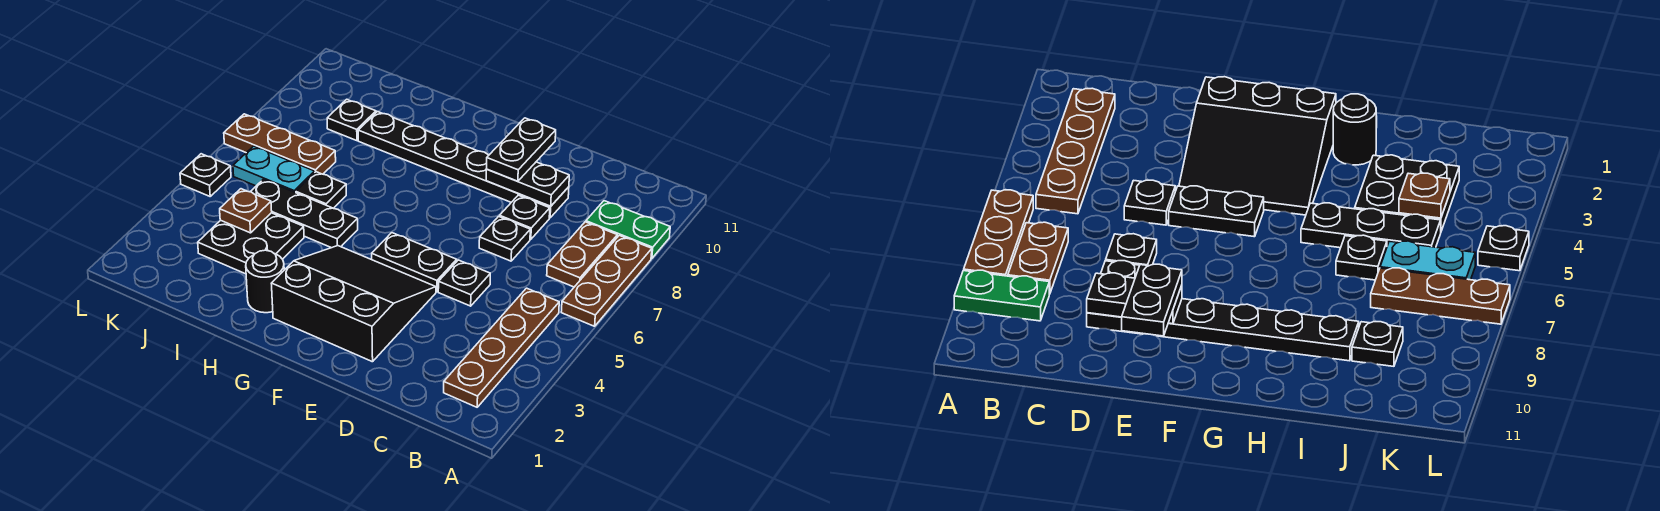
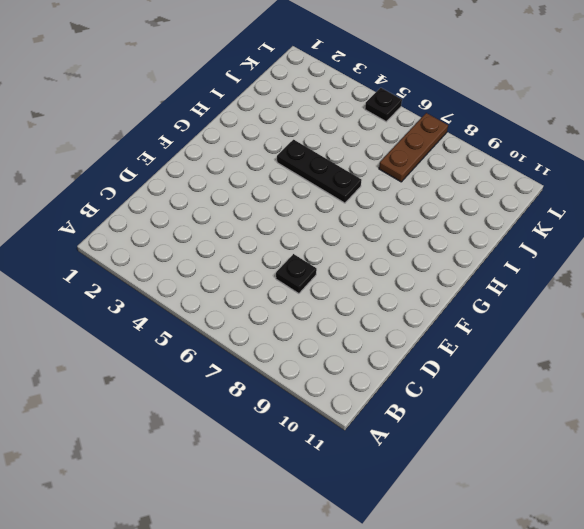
black 1x3 plate [277,140,362,203] -> black 1x3 plate turned to [250,179,358,248]
none -> brown 1x3 plate [561,235,652,326]
none -> green 1x2 plate [586,201,670,259]
none -> brown 1x4 plate [444,288,559,407]

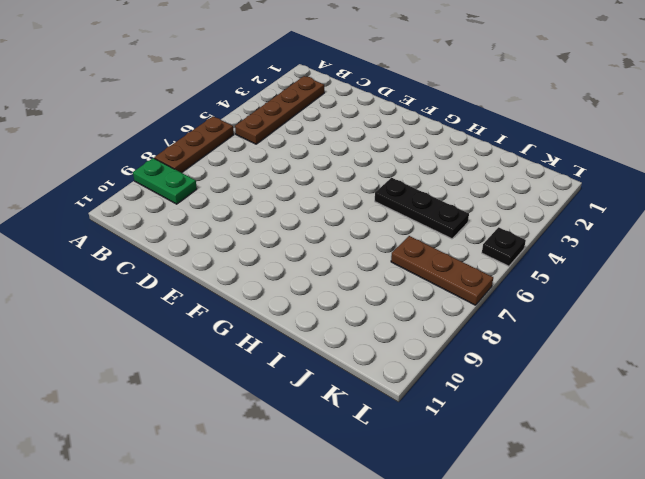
none -> brown 1x2 plate [547,222,617,287]
none -> black 1x1 plate [438,260,490,306]
none -> black 1x1 plate [479,216,530,261]

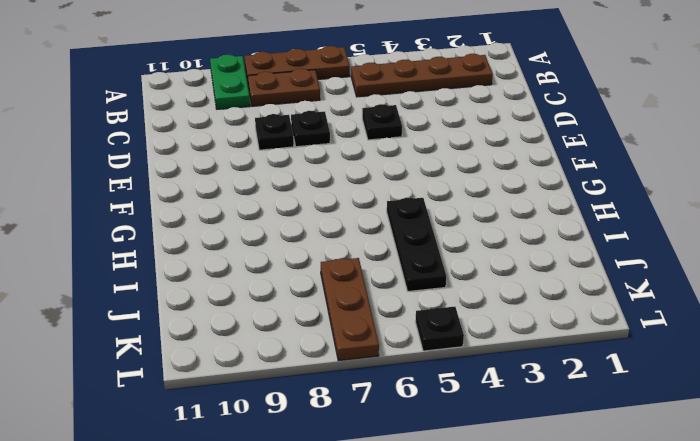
none -> black 1x6 plate [358,112,569,218]
none -> black 3x3 slope [271,246,436,362]
none -> black 1x2 plate [372,233,457,292]

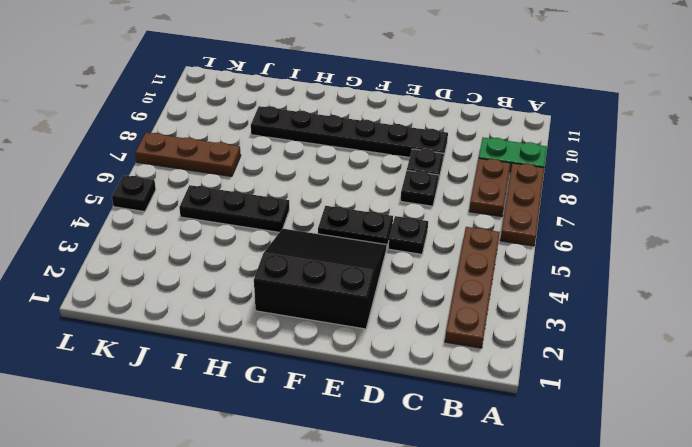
none -> black 1x1 round brick [246,250,284,313]
none -> black 2x2 plate [198,213,304,274]
none -> black 1x1 plate [296,172,346,208]

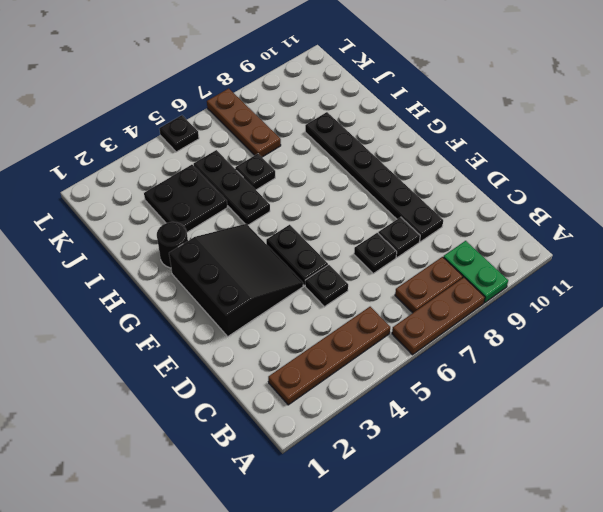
none -> cyan 1x2 plate [233,146,315,193]
none -> black 1x1 plate [327,99,376,141]
none -> black 1x2 plate [486,162,569,206]

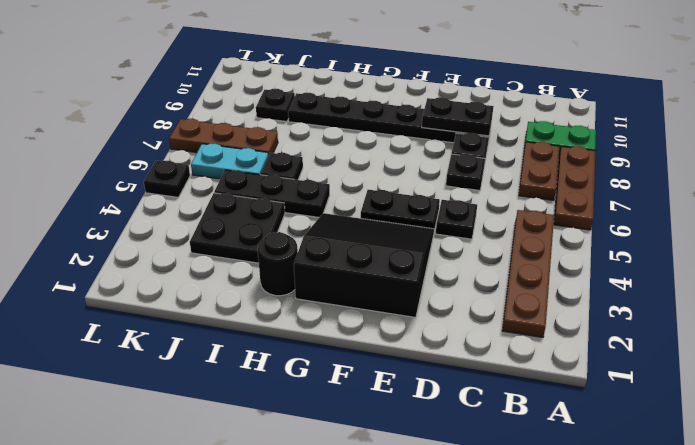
none -> brown 1x1 plate [220,189,272,233]
none -> black 1x2 plate [486,118,556,181]

